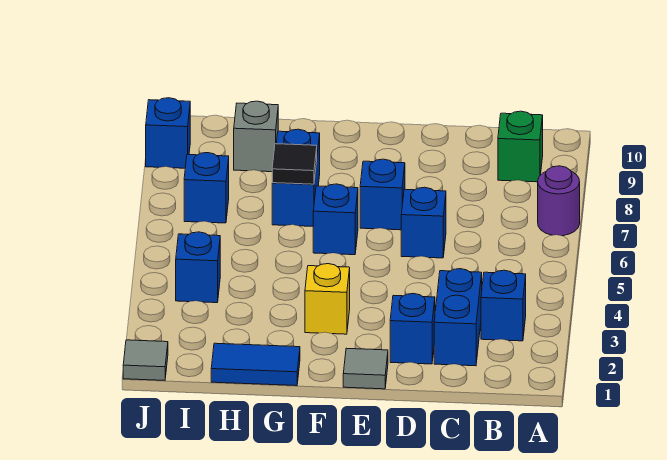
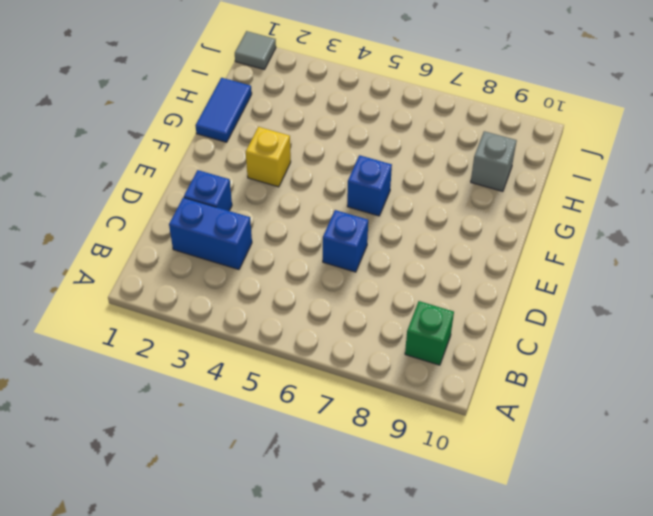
none -> purple 1x1 round brick [538,166,580,236]
none -> blue 1x1 brick [481,270,526,341]
none -> grey 1x1 tile [343,348,388,389]

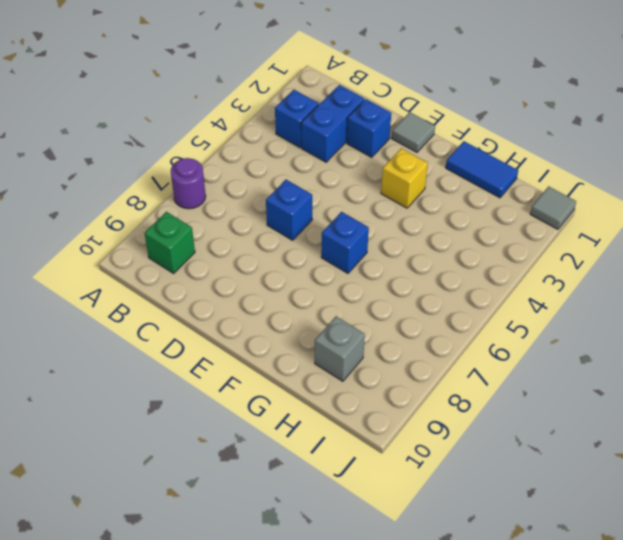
none -> blue 1x1 brick [360,159,405,230]
none -> blue 1x2 brick [272,129,320,226]
none -> blue 1x1 brick [176,232,220,303]

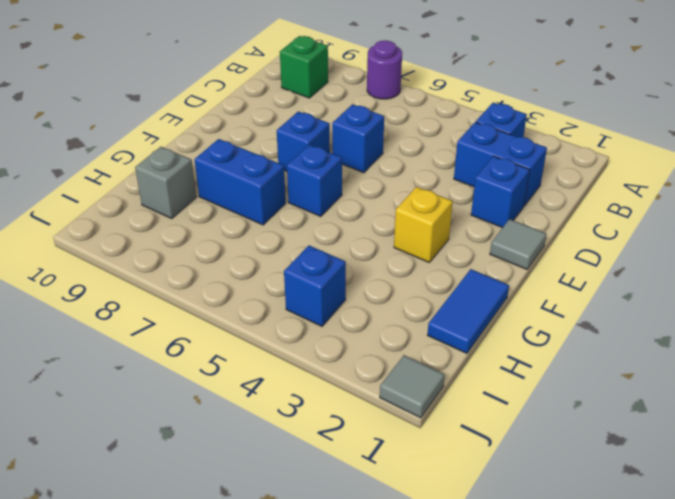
none -> blue 1x1 brick [184,153,229,223]
none -> blue 1x1 brick [146,98,190,168]
none -> black 1x1 tile [272,144,317,184]

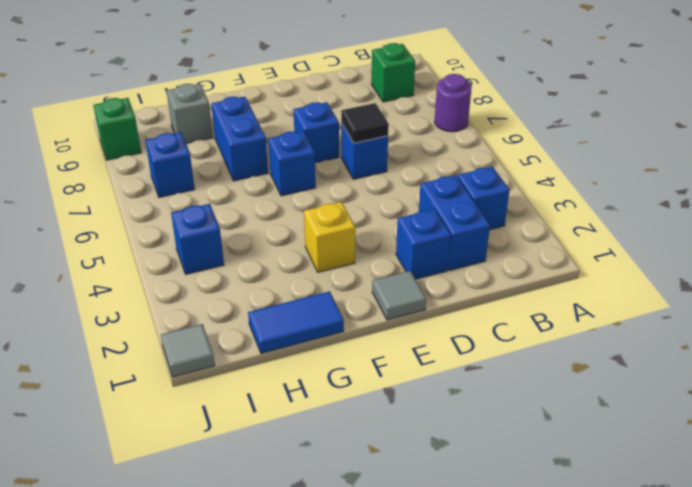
black 1x1 tile [341,103,389,143] -> black 1x1 tile moved to [272,144,317,184]
green 1x1 brick [93,98,141,160] -> blue 1x1 brick [146,98,190,168]

